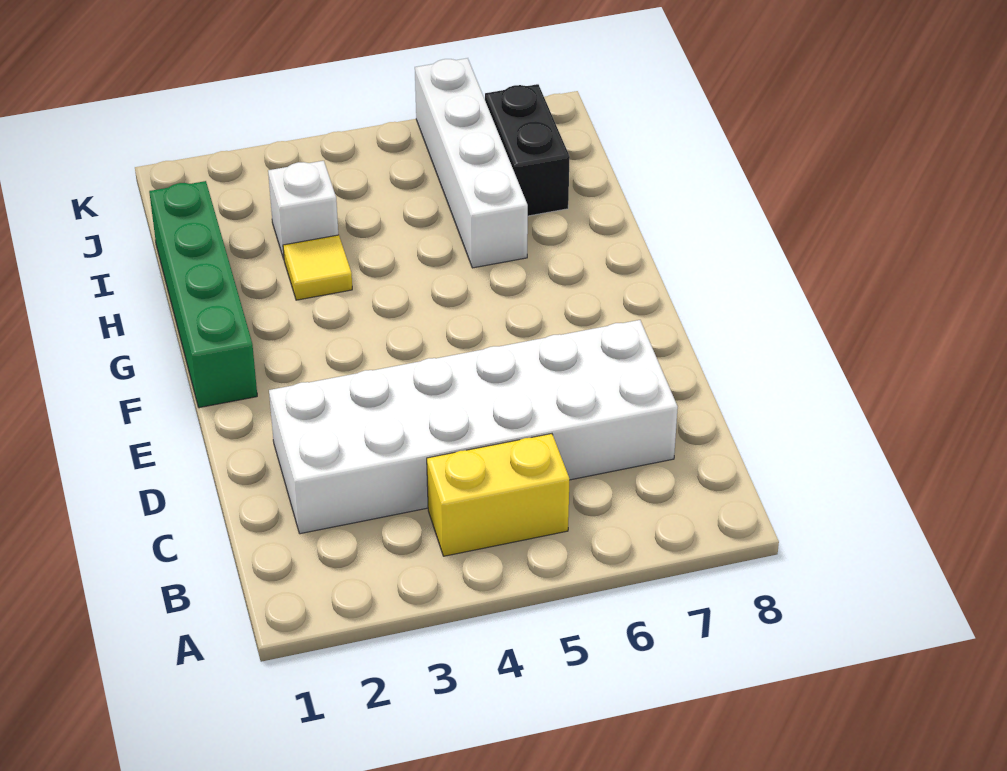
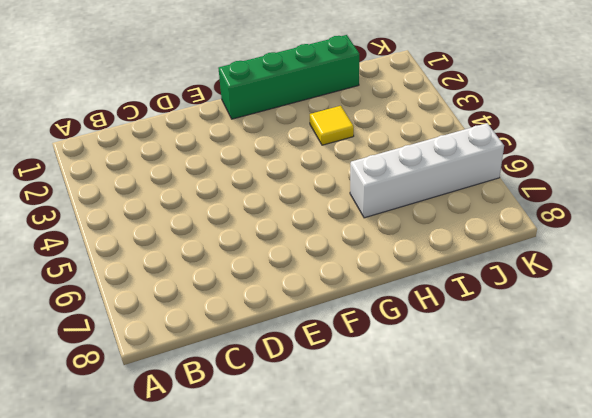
none -> yellow 1x2 brick [427,434,570,556]
none -> white 2x6 brick [269,320,678,534]

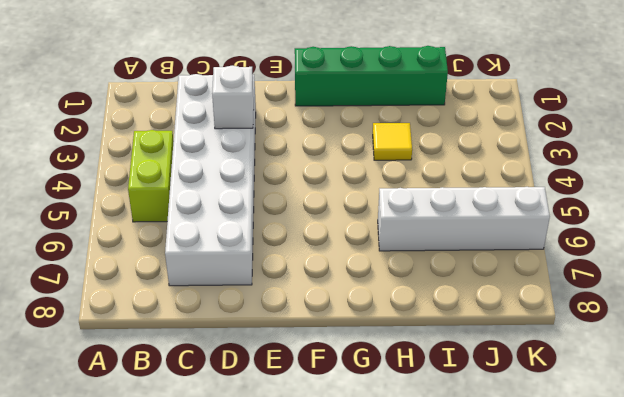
lime 1x2 brick [128,130,174,222] -> yellow 1x2 brick [427,434,570,556]
white 1x1 brick [212,66,254,129] -> white 1x1 brick moved to [268,161,338,259]
none -> black 1x2 brick [485,84,570,216]

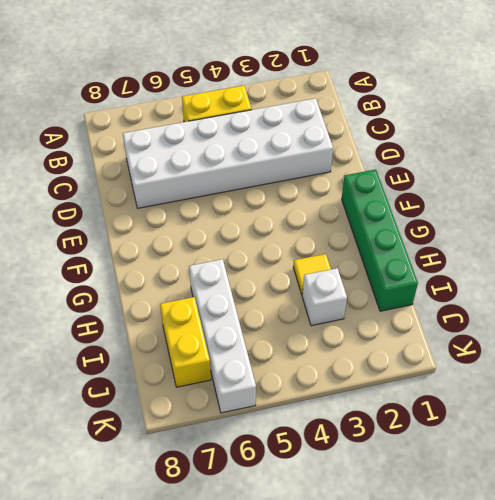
yellow 1x2 brick [160,297,211,387] -> black 1x2 brick [485,84,570,216]

